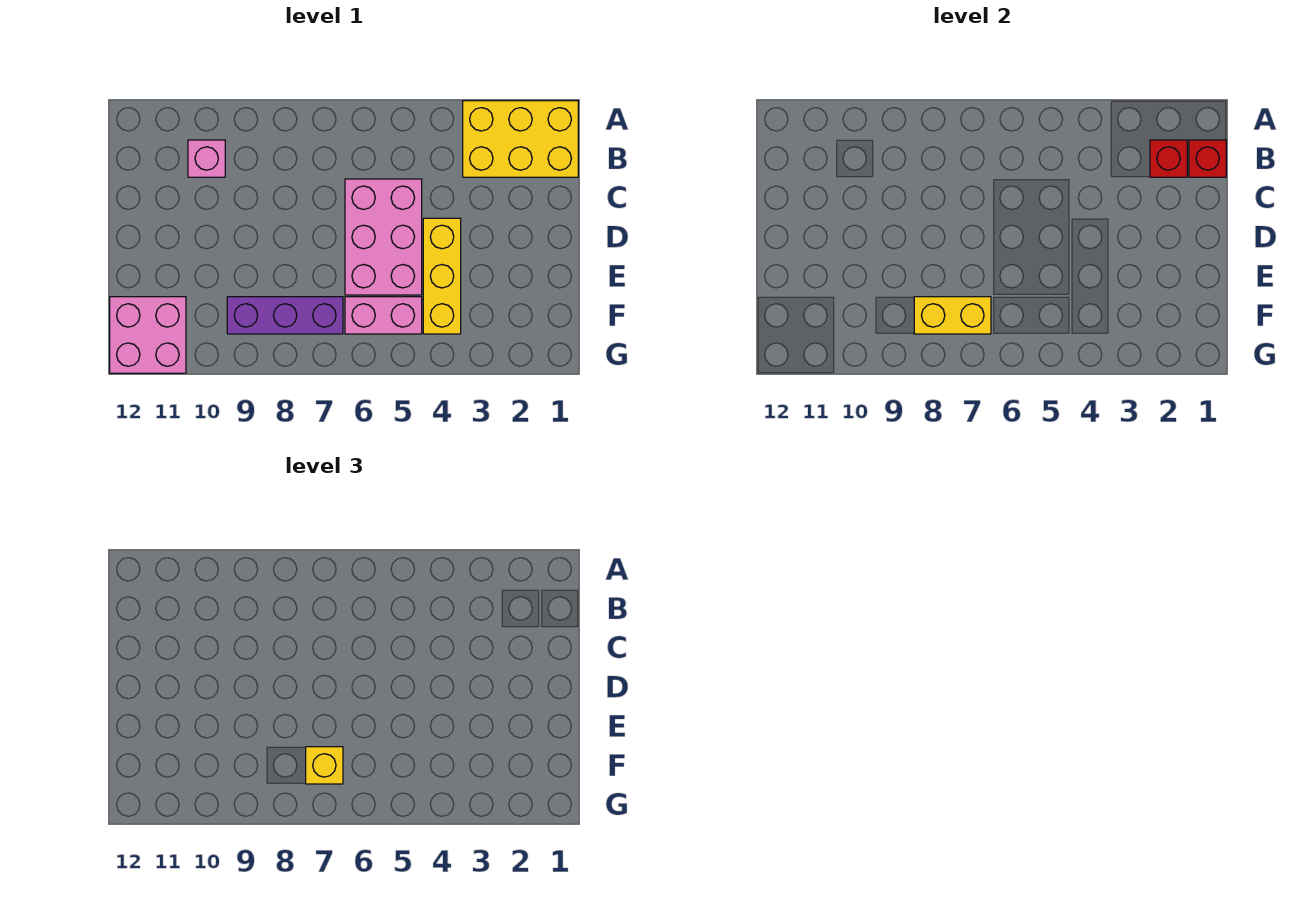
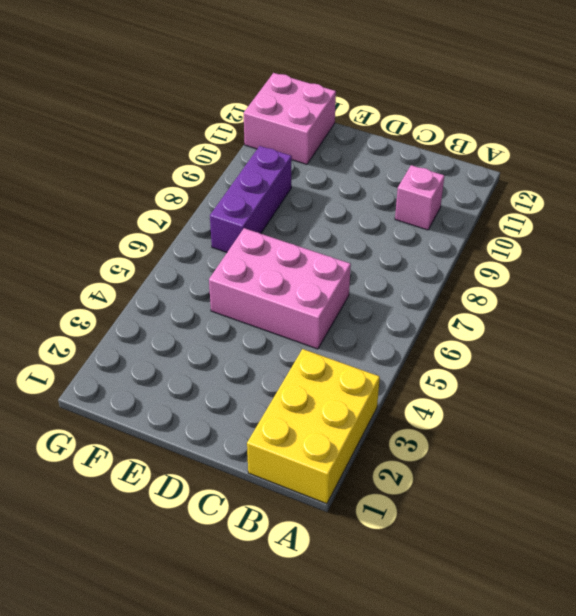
none -> yellow 1x3 brick [423,218,461,334]
none -> pink 1x2 brick [345,297,422,334]

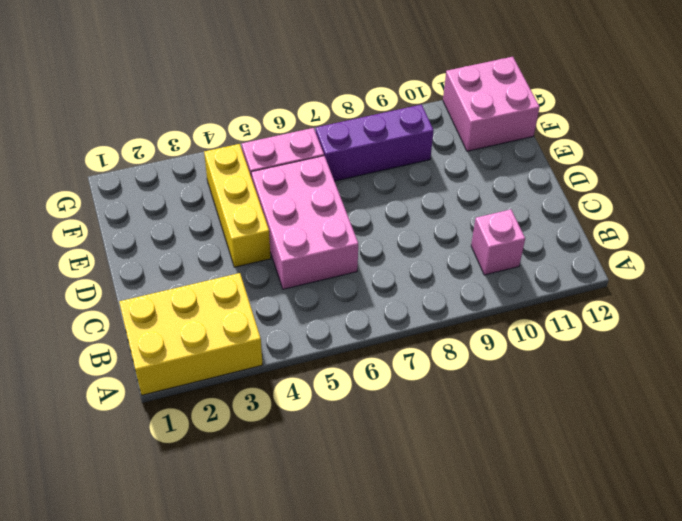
none -> red 1x1 brick [1189,140,1226,177]
none -> red 1x1 brick [1150,140,1187,177]

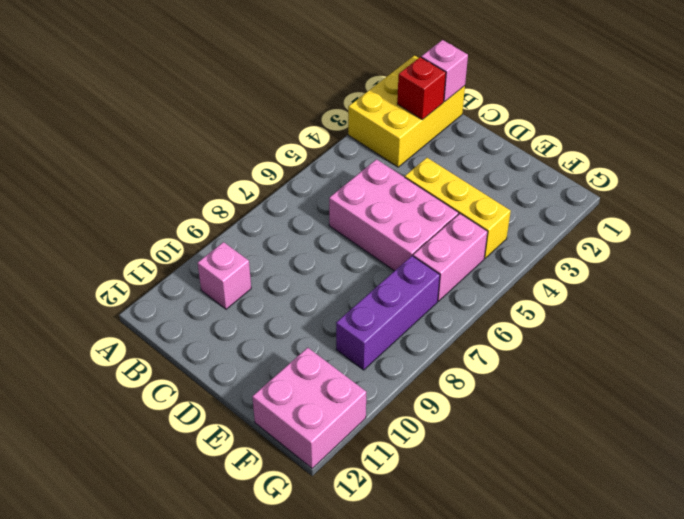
pink 1x1 brick [421,40,468,102] -> red 1x1 brick [1189,140,1226,177]
none -> yellow 1x2 brick [914,297,991,334]
none -> yellow 1x1 brick [306,747,343,784]

